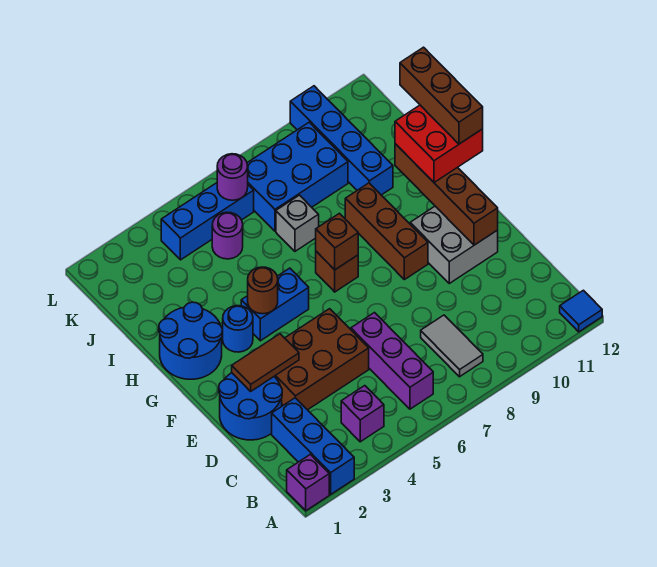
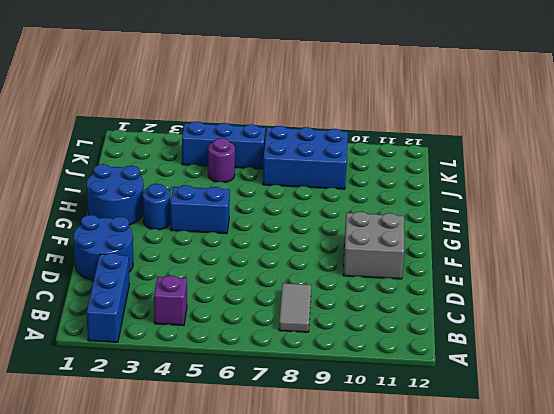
none -> purple 1x1 brick [287,454,329,511]
none -> blue 1x1 tile [560,290,602,332]
none -> purple 1x3 brick [351,313,433,409]

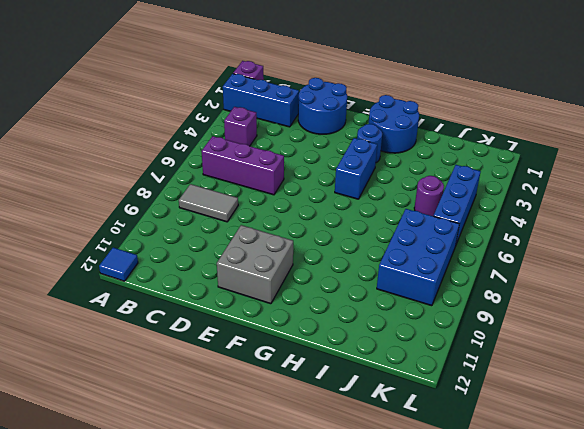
none -> brown 2x3 brick [274,309,369,410]
none -> brown 1x3 brick [345,183,428,280]
none -> brown 1x1 brick [316,251,358,292]

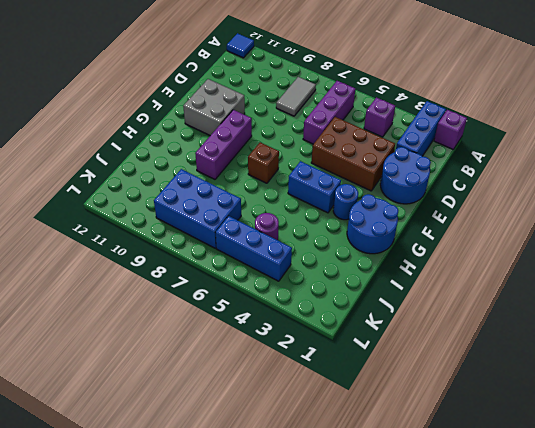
purple 1x3 brick [195,110,252,179] -> brown 1x3 brick [345,183,428,280]
none -> grey 1x1 brick [276,195,319,251]
none -> blue 1x4 brick [290,86,393,195]
none -> brown 1x2 tile [232,334,299,391]

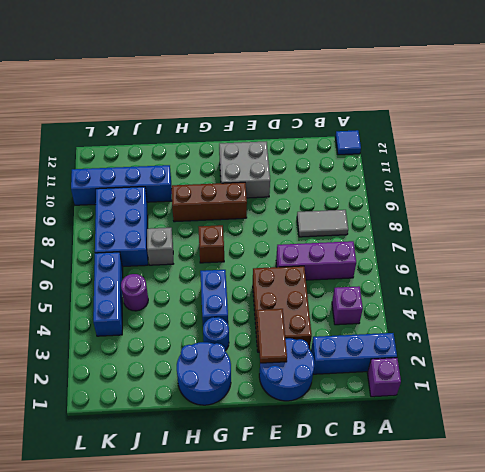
none -> brown 1x4 brick [395,144,498,245]
none -> brown 1x1 round brick [248,267,278,314]
none -> brown 1x1 brick [316,213,358,270]

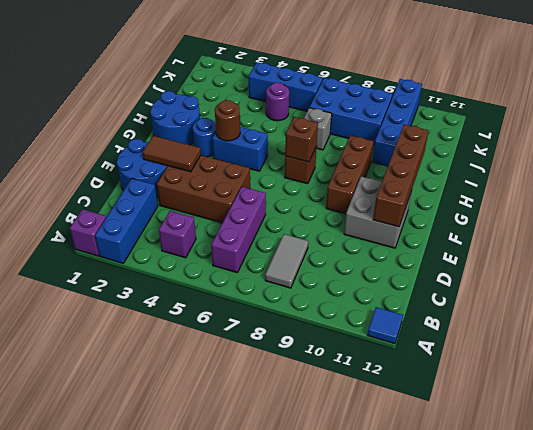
none -> purple 1x1 round brick [217,154,248,200]
none -> red 2x2 brick [395,105,483,182]
none -> brown 1x3 brick [400,47,483,144]

